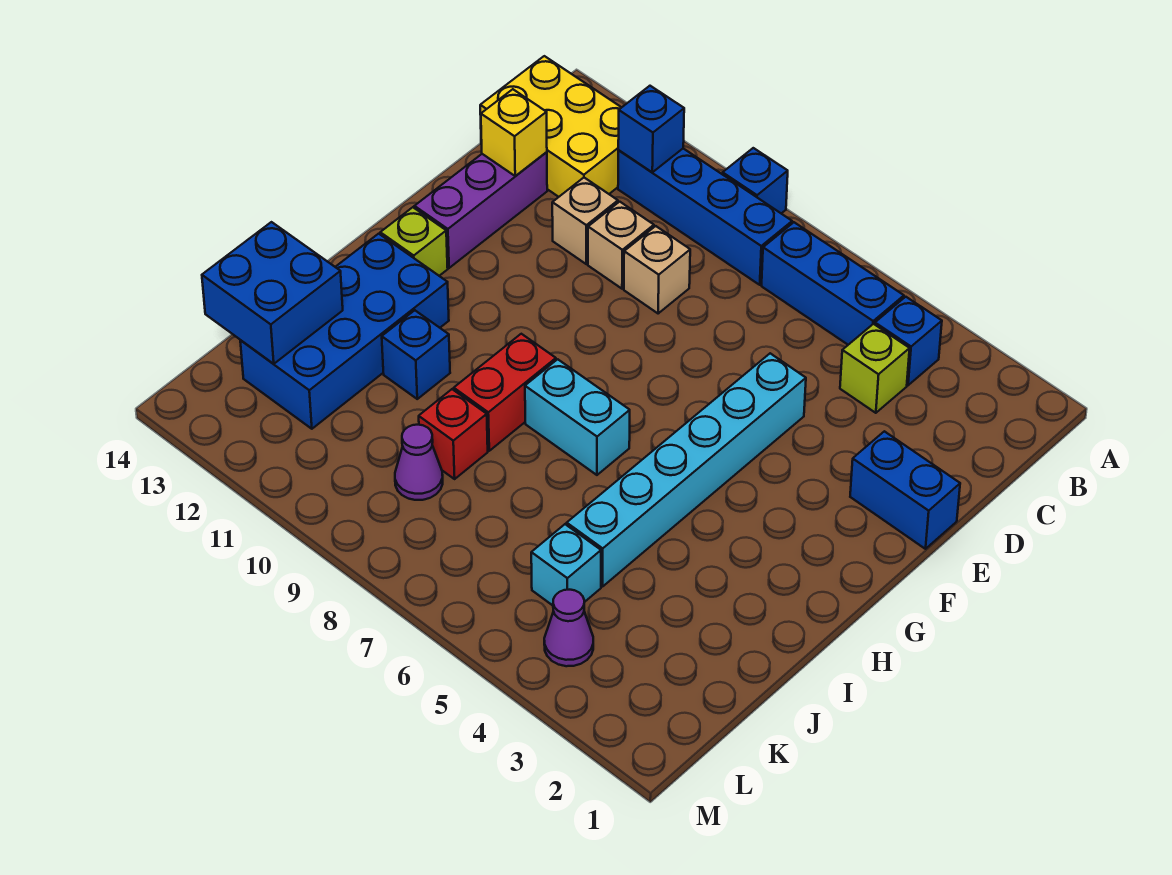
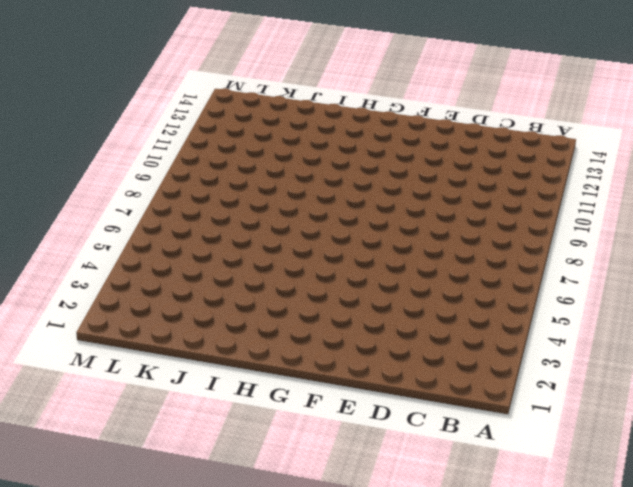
none -> blue 1x1 brick [723,148,788,213]
none -> blue 1x1 brick [875,297,942,385]
none -> blue 1x3 brick [762,222,904,345]

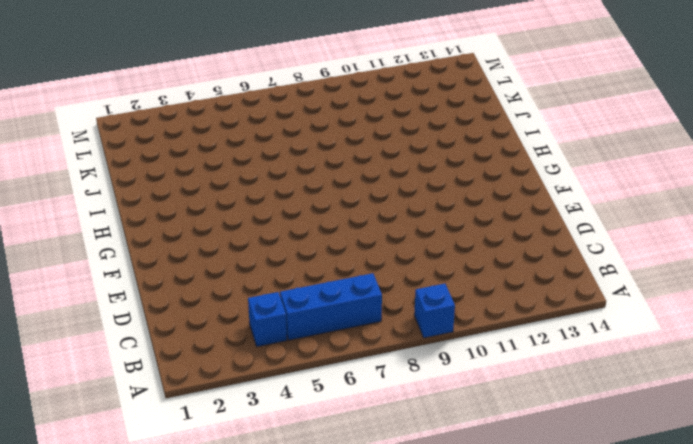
none -> blue 1x4 brick [618,149,792,285]
none -> yellow 2x3 brick [480,56,622,197]
none -> lime 1x1 brick [840,324,910,413]

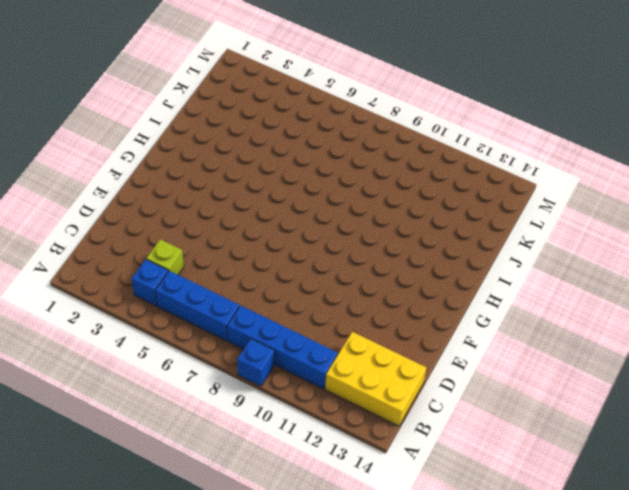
none -> tan 1x1 brick [624,226,690,314]
none -> tan 1x1 brick [588,202,654,289]
none -> tan 1x1 brick [552,178,618,264]

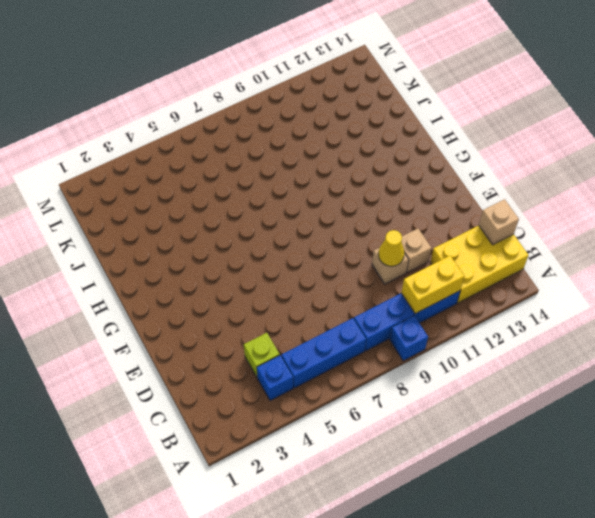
yellow 1x2 brick [401,256,464,314] -> blue 1x1 brick [618,86,684,172]
tan 1x1 brick [479,199,519,245] -> tan 1x1 brick moved to [624,226,690,314]
yellow 1x1 cone [378,230,404,266] -> none
none -> purple 1x3 brick [414,152,547,268]
none -> blue 1x2 brick [850,431,960,549]
none -> cyan 1x6 brick [567,353,806,587]

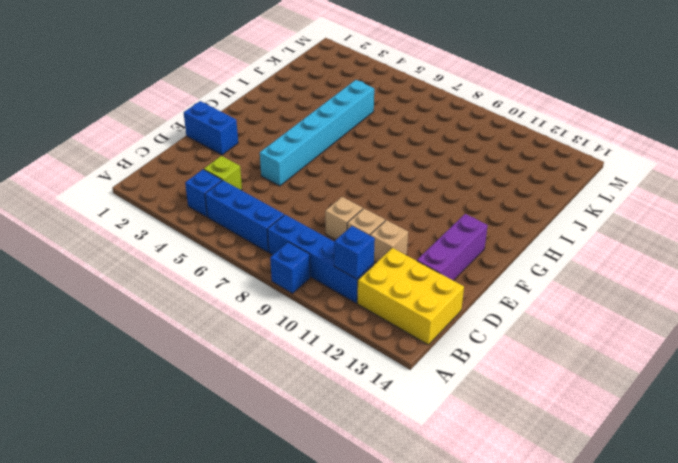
none -> lime 1x1 brick [380,207,448,276]
none -> cyan 1x2 brick [525,359,630,475]
none -> red 1x2 brick [454,334,556,451]

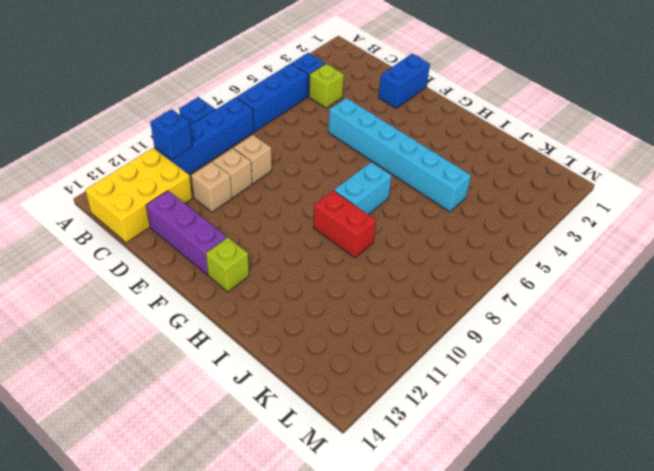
none -> blue 2x4 brick [240,234,449,429]
none -> blue 1x1 brick [382,310,450,399]
none -> red 1x1 brick [419,389,488,479]

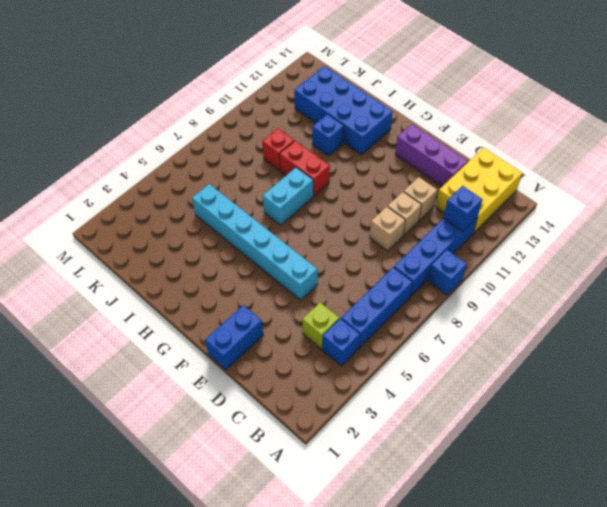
none -> lime 1x1 brick [380,207,448,276]
none -> cyan 1x1 brick [531,524,601,605]
none -> purple 1x1 cone [395,425,443,500]

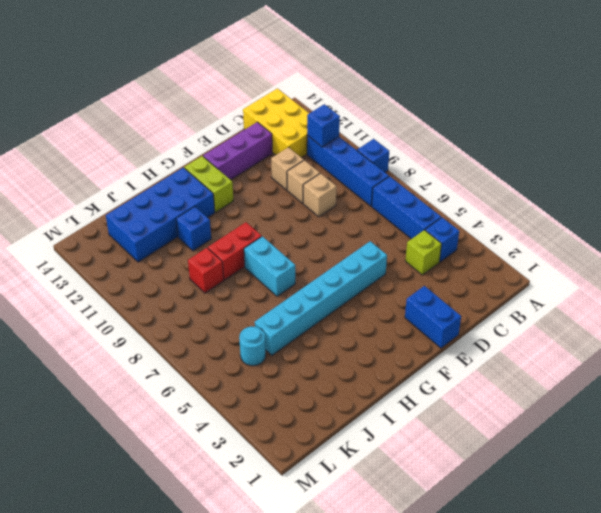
lime 1x2 brick [184,156,233,212] -> lime 1x1 brick [380,207,448,276]
cyan 1x1 round brick [239,326,266,366] -> cyan 1x1 brick [531,524,601,605]
none -> purple 1x1 cone [395,425,443,500]
none -> purple 1x1 cone [544,590,593,666]
none -> yellow 1x1 brick [481,89,547,176]

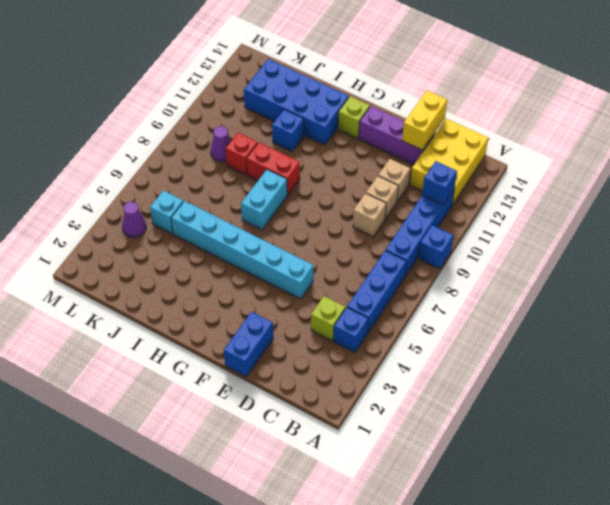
yellow 1x2 brick [402,91,447,150] -> yellow 1x1 brick [481,89,547,176]
none -> blue 2x2 brick [202,222,343,364]

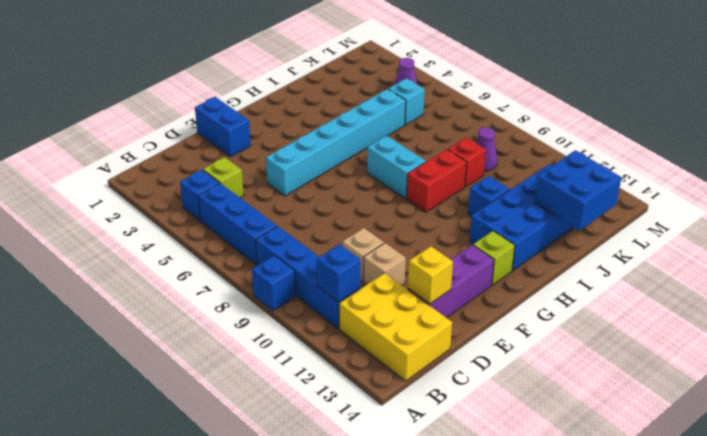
none -> tan 1x1 brick [624,226,690,314]

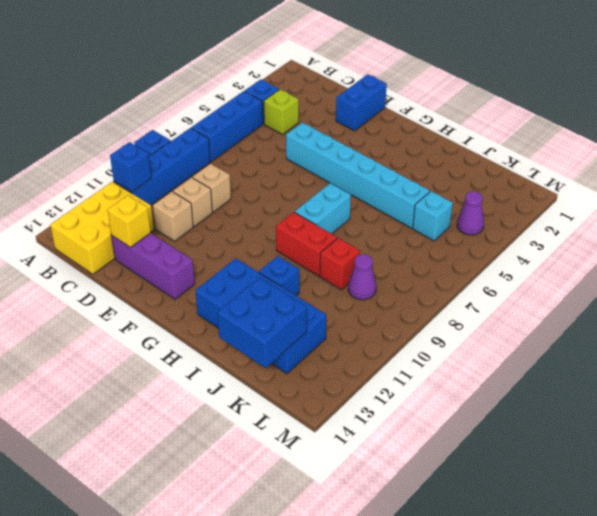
none -> lime 1x1 brick [380,207,448,276]

